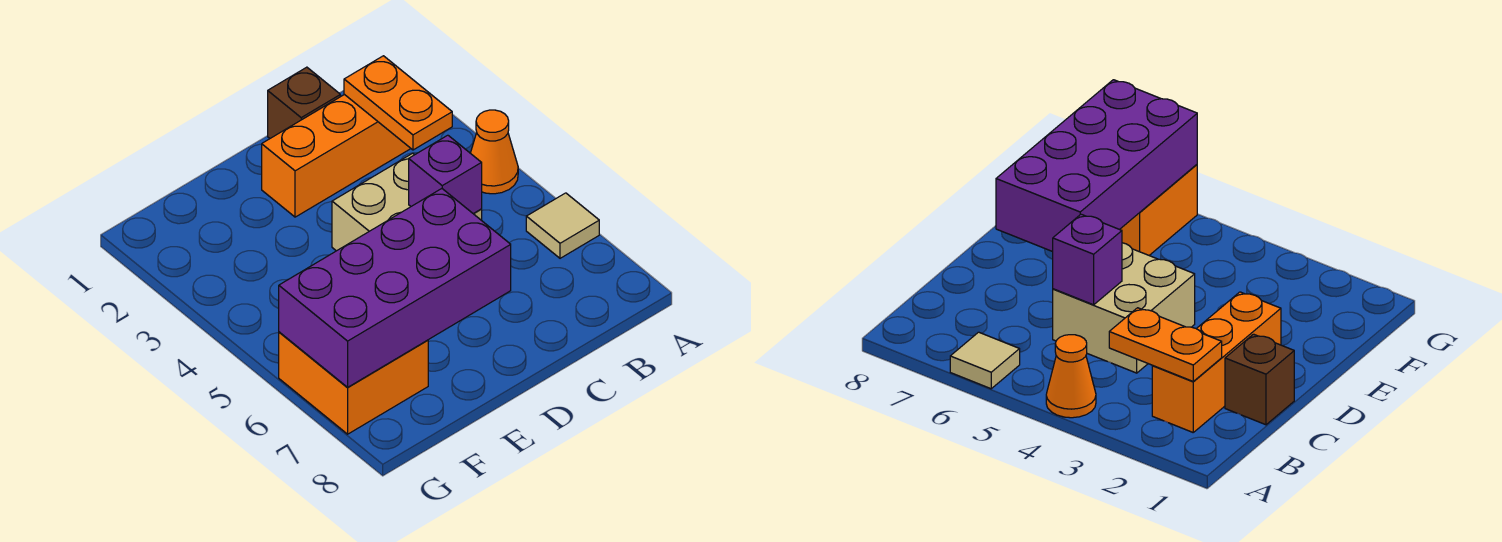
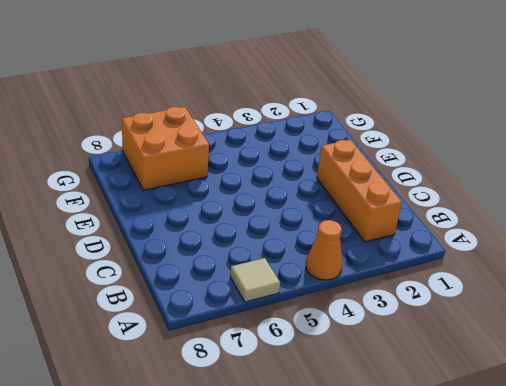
none -> brown 1x1 brick [268,67,340,138]
none -> tan 2x2 brick [332,153,482,251]

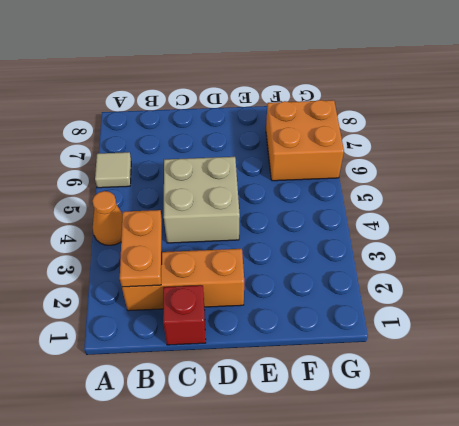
red 1x1 brick [163,285,206,345] -> brown 1x1 brick [268,67,340,138]
none -> purple 1x1 brick [409,135,482,214]
none -> purple 2x4 brick [279,189,511,387]

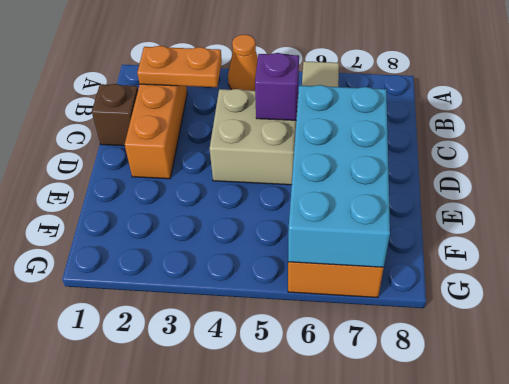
cyan 2x4 brick [288,85,390,268] -> purple 2x4 brick [279,189,511,387]

